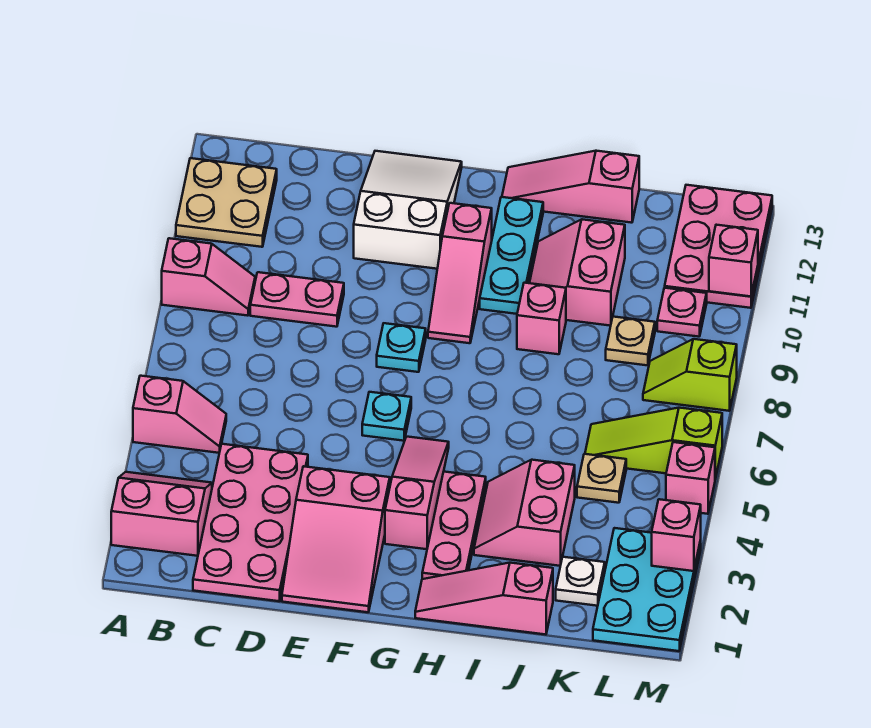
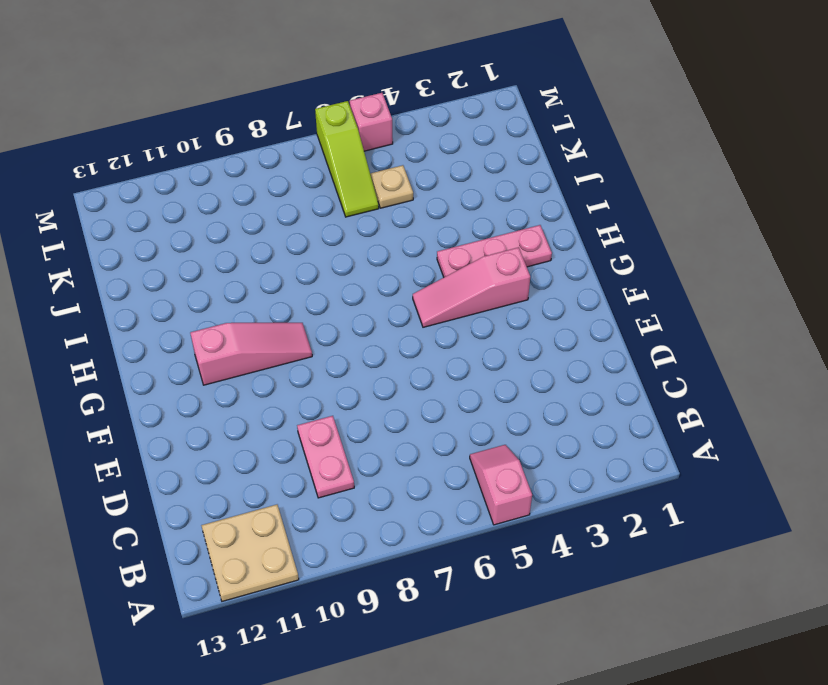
none -> pink 2x2 slope [111,472,212,556]
none -> pink 1x2 slope [162,238,255,316]
none -> pink 2x4 plate [193,444,308,601]
none -> pink 2x3 slope [282,466,390,612]

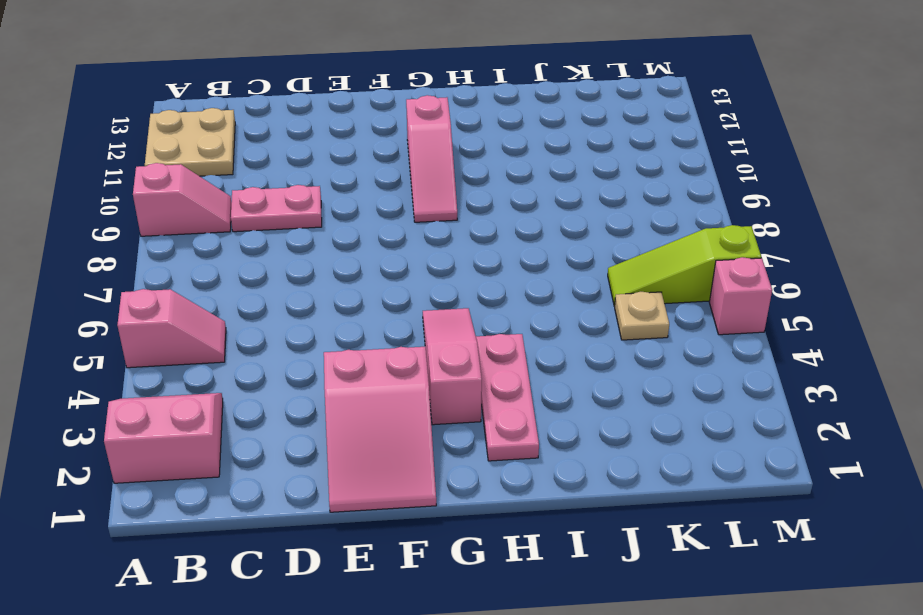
none -> pink 2x4 plate [193,444,308,601]
none -> white 2x3 slope [354,151,462,269]
none -> cyan 1x1 plate [362,392,411,441]
none -> cyan 1x1 plate [377,323,426,372]

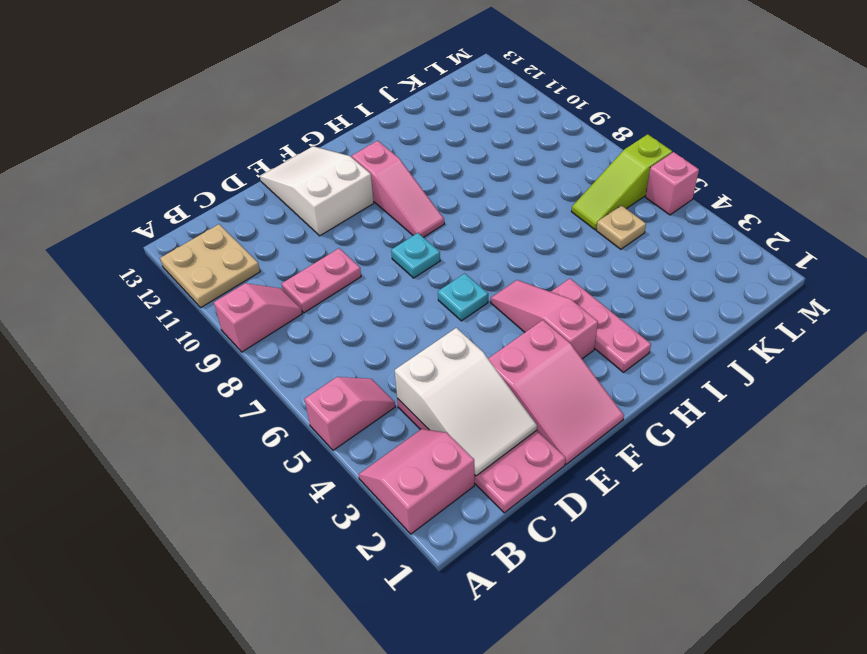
white 2x3 slope [395,328,537,476] -> none
none -> pink 1x3 slope [415,563,553,635]
none -> cyan 1x3 plate [480,197,543,314]
none -> pink 1x3 slope [502,151,639,223]
none -> pink 2x2 slope [474,460,575,566]

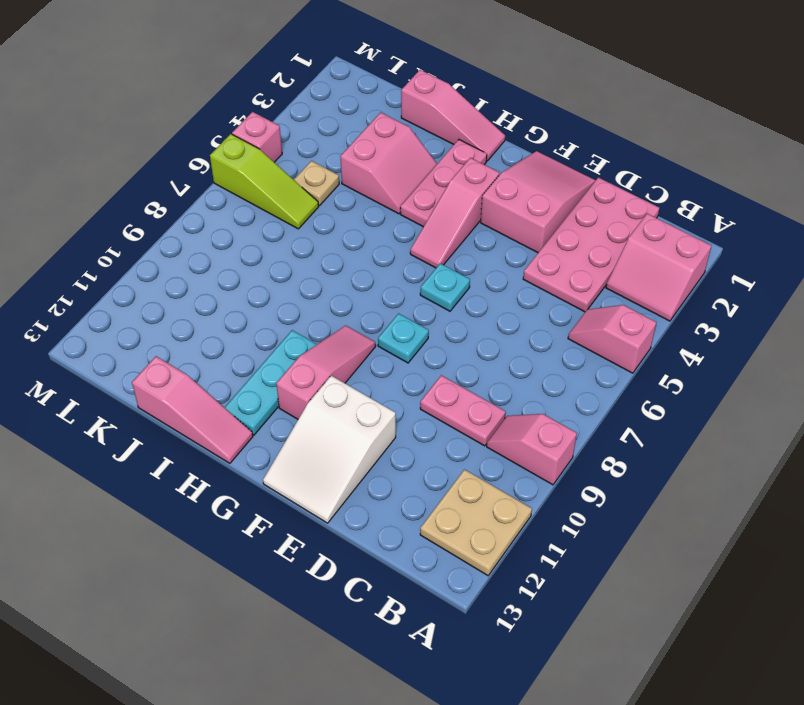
none -> pink 1x1 brick [517,283,566,354]
none -> pink 2x2 slope [530,219,625,326]
none -> white 1x1 plate [556,557,605,606]
none -> tan 1x1 plate [606,317,655,365]

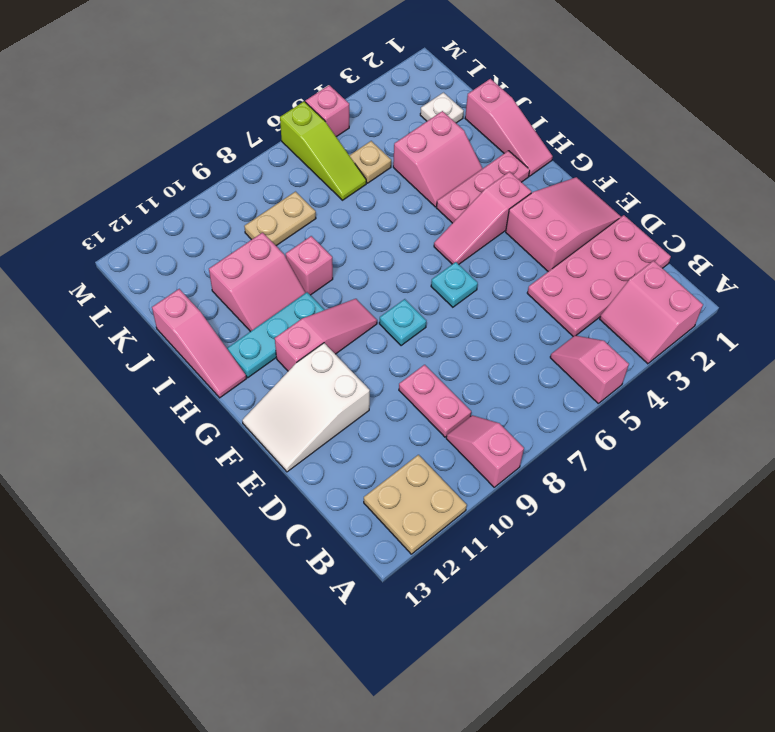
tan 1x2 plate [244,192,316,246] -> tan 1x1 plate [606,317,655,365]
none -> cyan 2x3 plate [593,528,701,651]
none -> lime 1x2 slope [643,339,737,411]
none -> pink 1x1 plate [657,288,707,337]
none -> pink 2x3 plate [665,185,772,308]

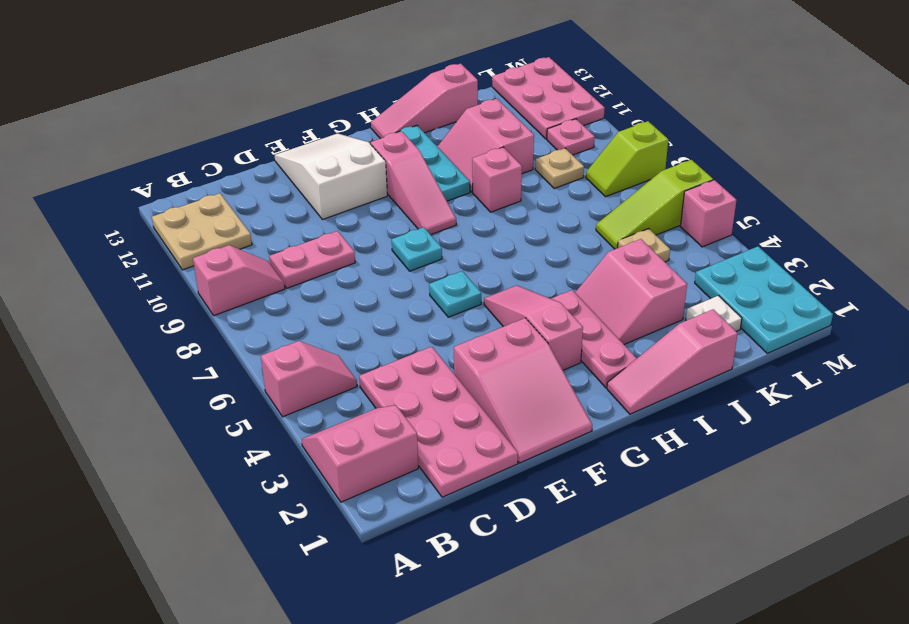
none -> pink 1x1 brick [652,499,701,571]
none -> pink 1x1 brick [709,225,758,297]

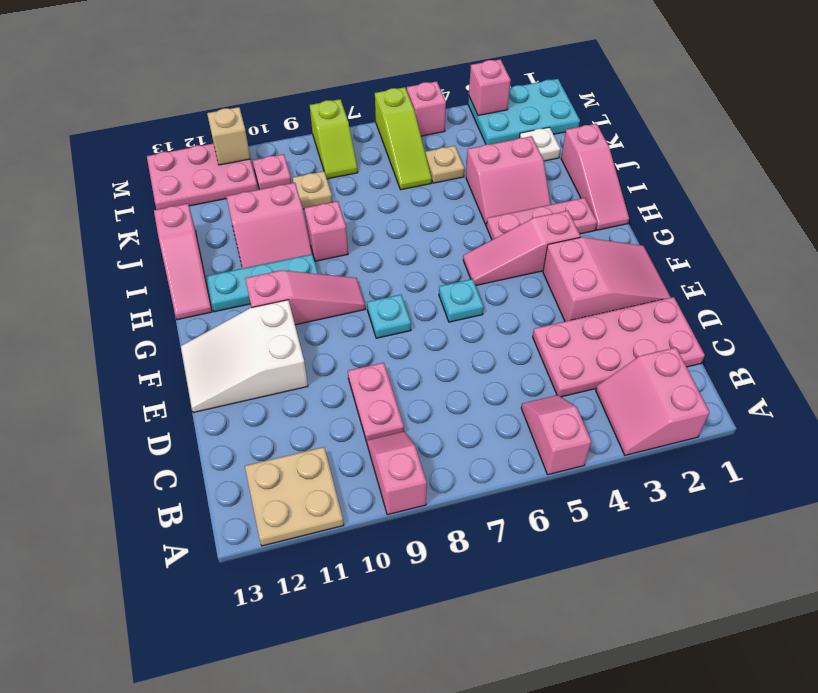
tan 1x1 brick [207,107,250,165] -> pink 1x1 brick [709,225,758,297]

